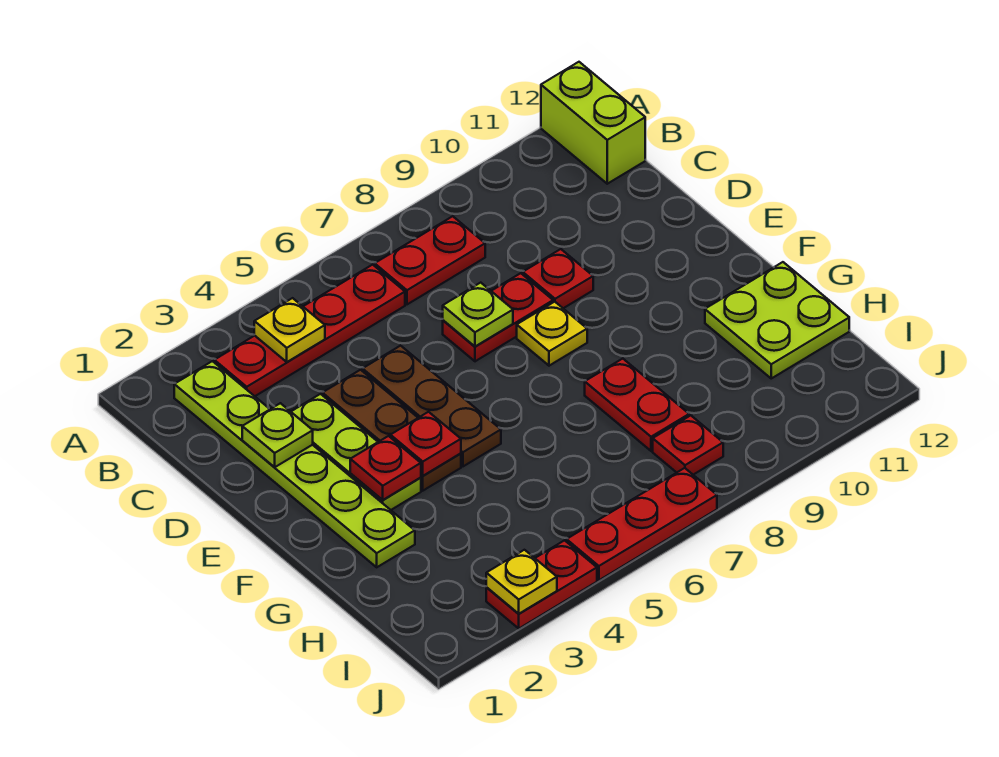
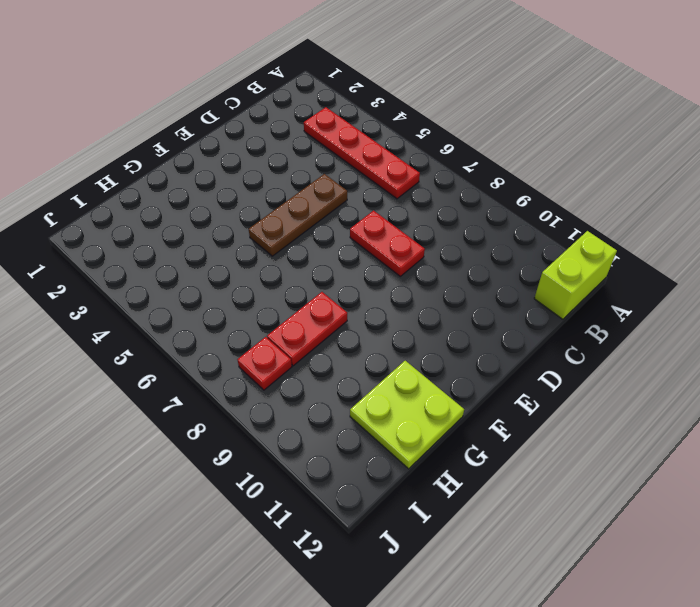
none -> lime 1x6 plate [174,361,415,567]
none -> red 1x2 plate [375,216,485,304]
none -> lime 1x3 plate [291,394,421,510]

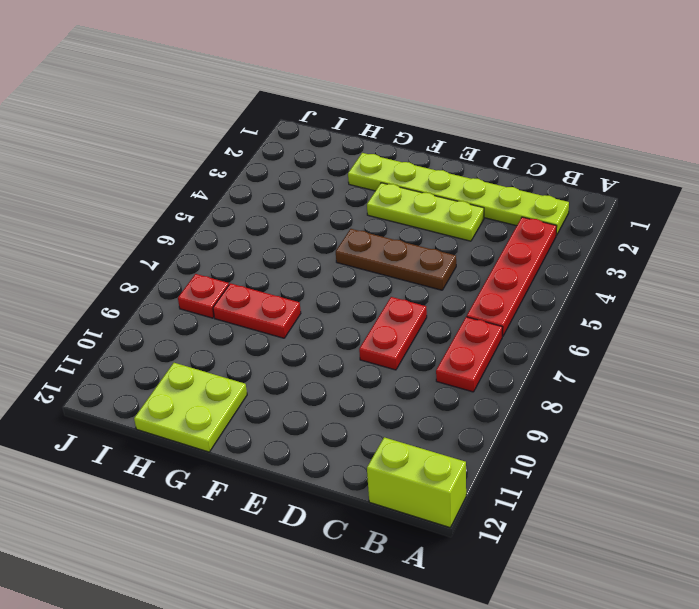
none -> brown 1x3 plate [322,370,461,491]
none -> red 1x1 plate [523,249,593,308]
none -> yellow 1x1 plate [517,302,587,366]

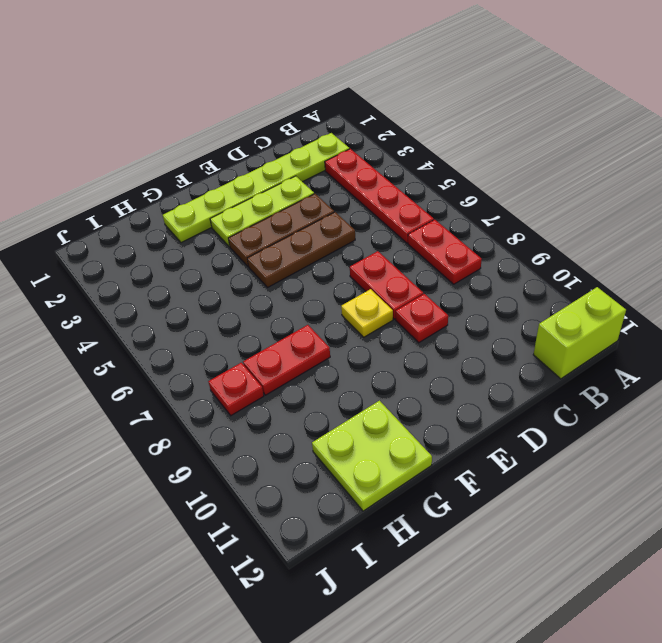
none -> red 1x2 plate [486,540,597,628]
none -> red 1x3 plate [567,468,717,580]
none -> yellow 1x1 plate [254,298,325,362]

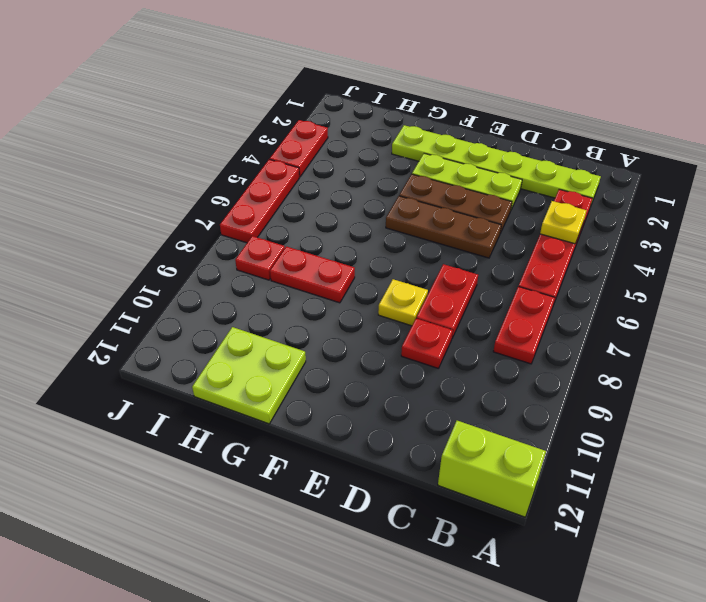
none -> lime 1x1 plate [242,403,313,467]
none -> lime 1x1 plate [443,283,513,347]
none -> red 1x1 plate [350,436,421,500]

